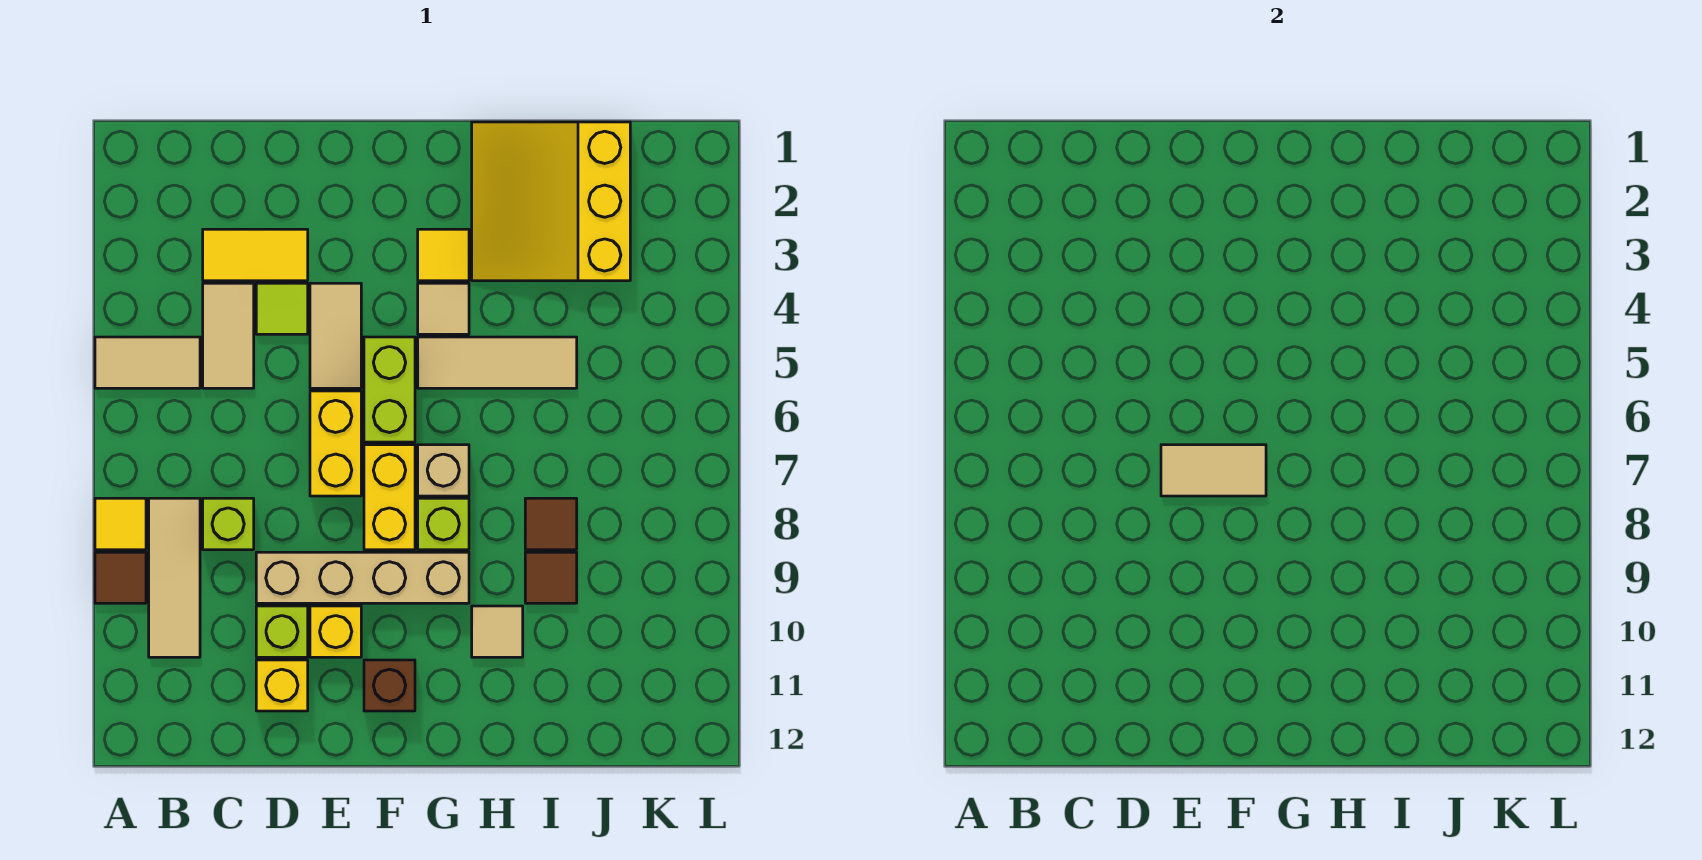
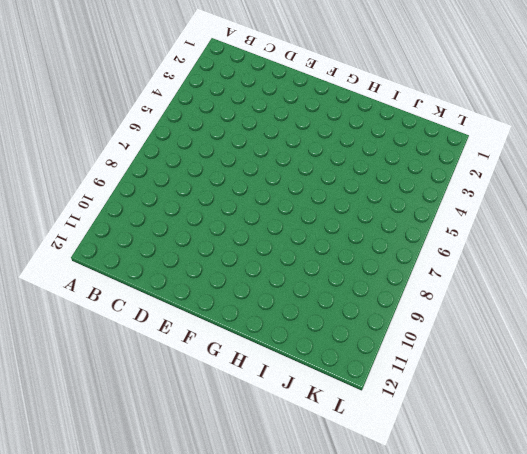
none -> tan 1x2 tile [95,337,200,388]
none -> yellow 1x1 tile [95,498,146,550]
none -> brown 1x1 tile [95,552,146,603]

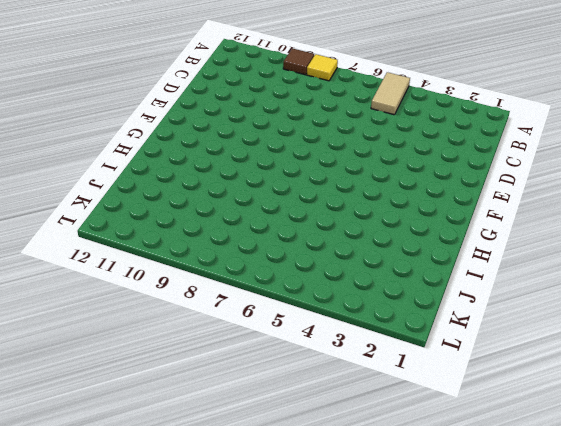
none -> tan 1x3 tile [149,498,200,657]
none -> yellow 1x2 tile [203,229,308,281]
none -> tan 1x2 tile [203,283,254,388]

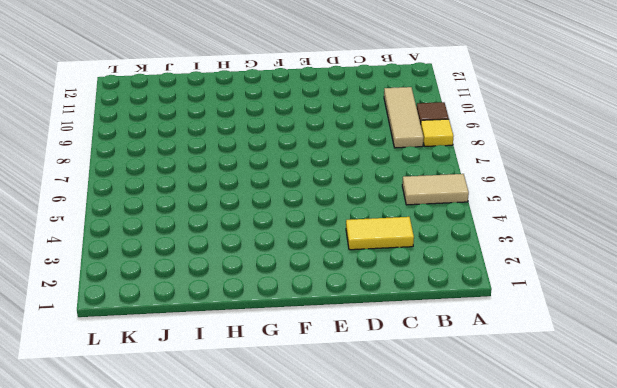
none -> tan 1x2 tile [203,283,254,388]
none -> lime 1x1 brick [203,498,254,550]
none -> lime 1x1 tile [256,283,308,334]

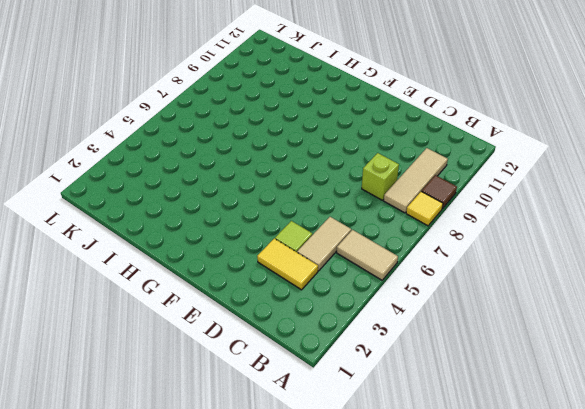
none -> tan 1x4 brick [256,552,469,603]
none -> lime 1x1 brick [256,606,308,657]
none -> yellow 1x1 brick [256,660,308,711]

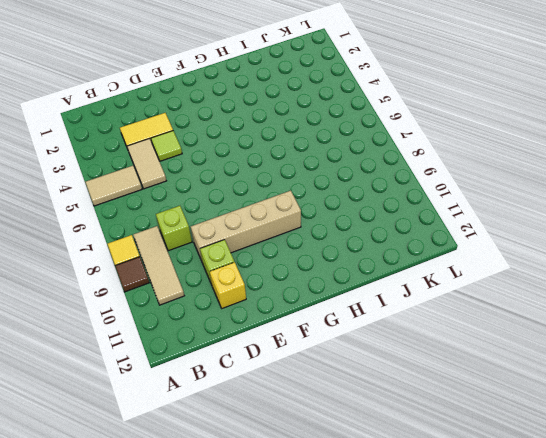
none -> tan 1x2 tile [310,283,361,388]
none -> yellow 1x2 brick [310,391,361,496]
none -> yellow 1x1 brick [310,606,361,657]

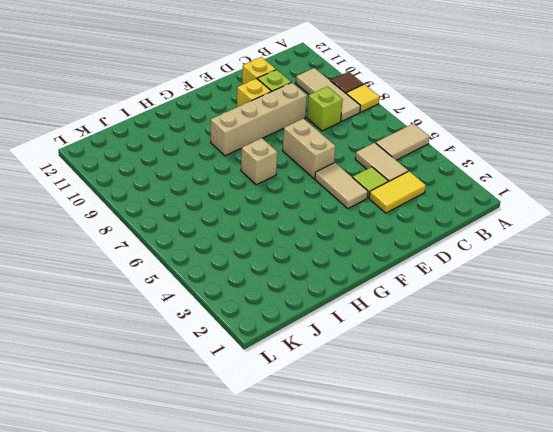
tan 1x2 brick [283,119,336,179] -> yellow 1x2 brick [310,391,361,496]
none -> lime 1x2 brick [364,337,415,442]
none -> yellow 1x2 brick [364,445,415,550]
none -> brown 1x1 brick [364,660,415,711]

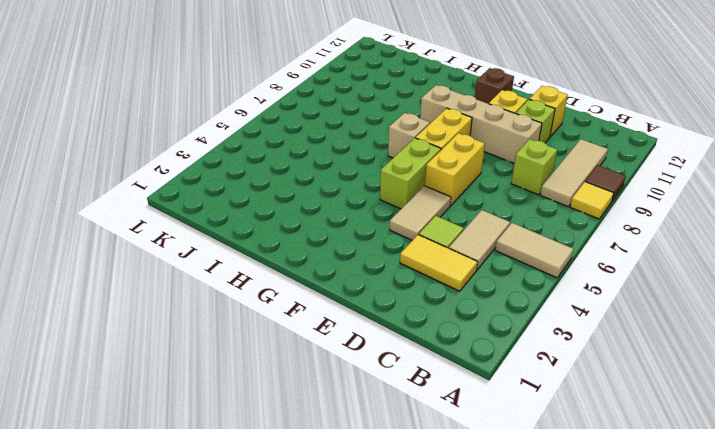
none -> yellow 1x1 tile [418,229,469,281]
none -> tan 1x1 tile [418,283,469,334]
none -> tan 1x3 tile [418,337,577,388]

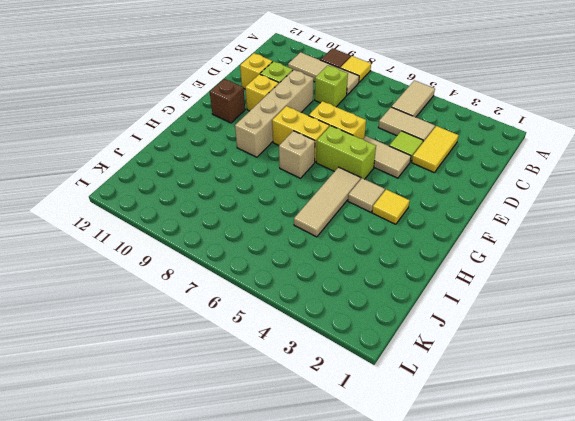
none -> lime 1x1 brick [418,498,469,550]
none -> yellow 3x3 slope [472,122,630,281]
none -> tan 1x1 tile [472,606,523,657]

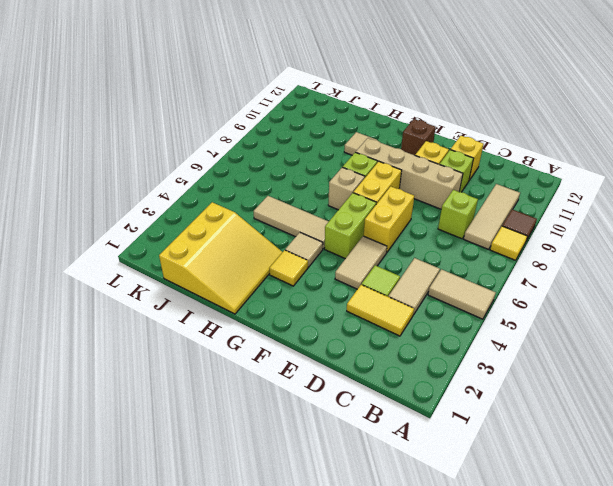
none -> brown 1x1 tile [525,498,577,550]
none -> brown 1x1 tile [525,552,577,603]
none -> tan 1x2 tile [1161,445,1266,496]

